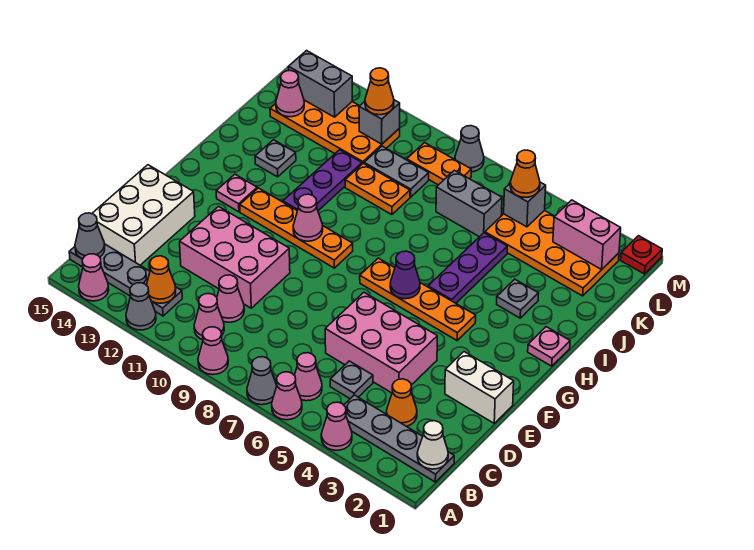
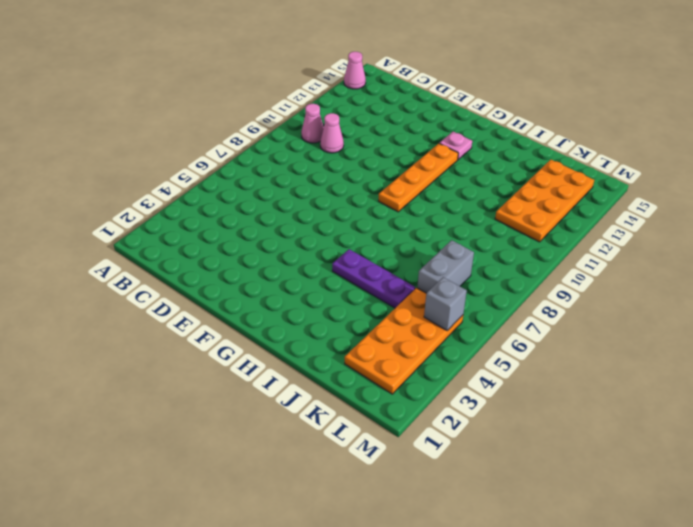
none -> pink 1x1 cone [321,402,352,450]
none -> pink 1x1 cone [272,372,302,420]
none -> grey 1x1 cone [247,357,277,405]
none -> pink 1x1 cone [198,327,228,375]

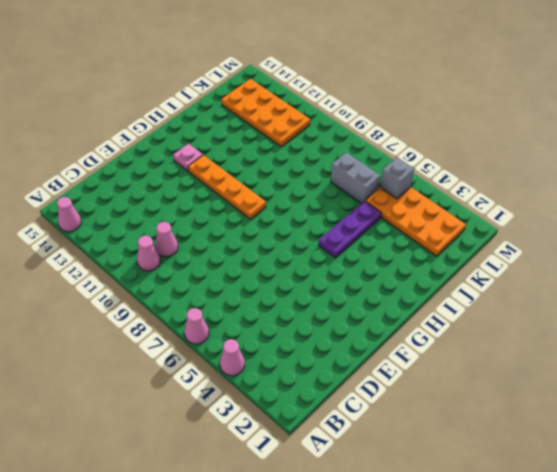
none -> grey 1x1 cone [247,357,277,405]
none -> pink 1x1 cone [198,327,228,375]
none -> grey 1x1 cone [126,283,156,330]
none -> grey 1x4 plate [344,395,454,482]

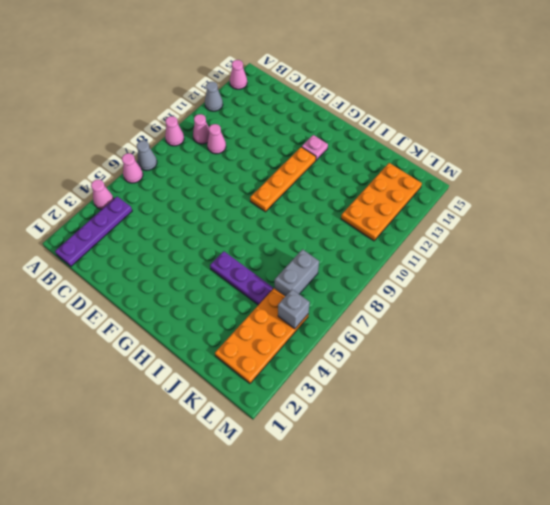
purple 1x4 plate [55,197,132,266] -> grey 1x4 plate [344,395,454,482]
none -> pink 1x1 cone [294,353,322,401]
none -> grey 1x4 plate [69,244,182,316]
none -> orange 1x1 cone [387,379,417,426]
none -> grey 1x1 plate [330,361,373,399]

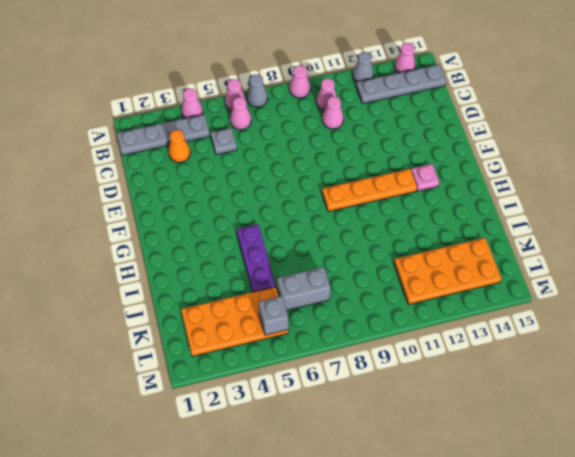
none -> white 2x3 brick [92,165,195,265]
none -> pink 2x3 brick [325,293,437,393]
none -> pink 2x3 brick [180,207,290,308]
none -> white 1x2 brick [445,352,514,423]

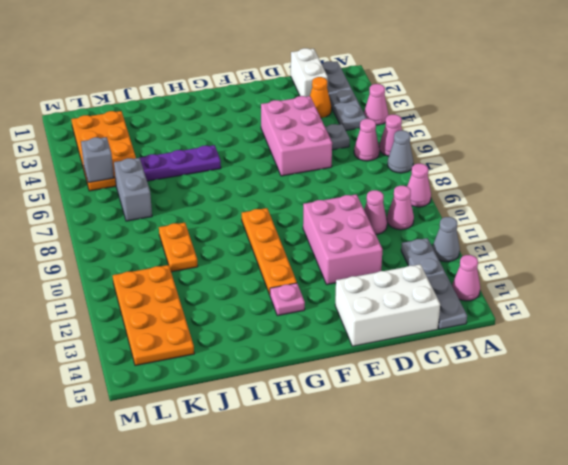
white 1x2 brick [291,48,328,97] -> white 1x2 brick moved to [445,352,514,423]
none -> orange 1x4 plate [360,258,476,340]
none -> pink 1x1 plate [528,327,570,366]
none -> purple 1x3 plate [283,150,362,211]
none -> grey 1x1 plate [497,279,538,318]

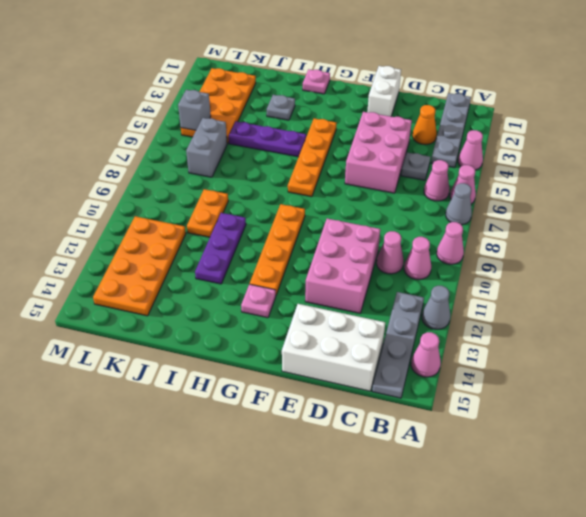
purple 1x3 plate [195,213,246,284] -> purple 1x3 plate turned to [283,150,362,211]
none -> grey 1x1 plate [255,140,296,177]
none -> grey 1x2 plate [364,146,429,197]
none -> orange 1x2 plate [407,143,471,185]
none -> red 1x1 plate [621,236,662,274]

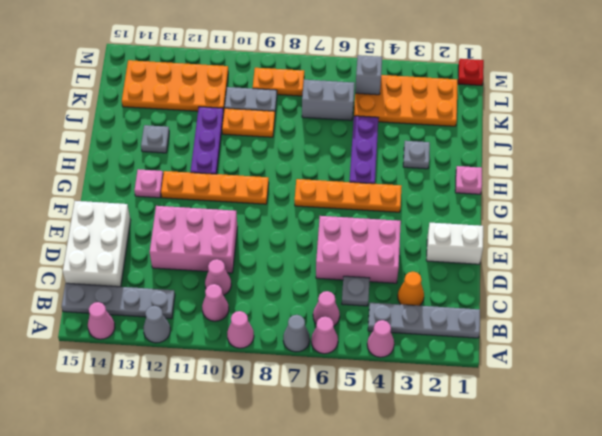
none -> grey 1x1 cone [455,126,484,172]
none -> white 1x1 cone [417,421,448,469]
none -> orange 1x1 cone [147,256,176,303]
none -> grey 1x1 cone [75,213,105,259]

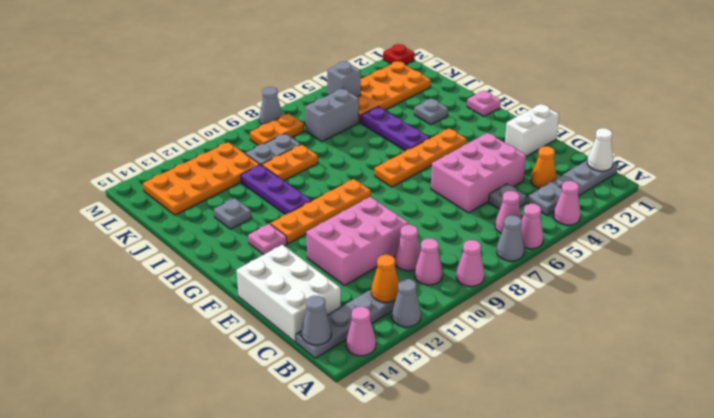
none -> purple 1x1 cone [390,251,420,299]
none -> pink 1x1 cone [293,194,323,241]
none -> pink 1x1 cone [276,71,304,117]
none -> pink 1x2 brick [553,200,621,270]

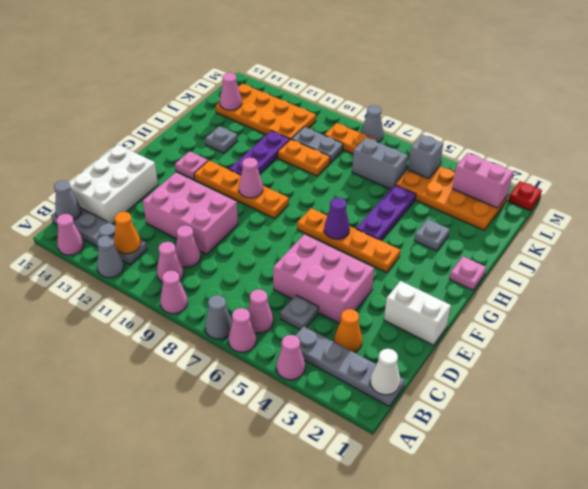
none -> grey 1x1 brick [359,100,400,144]
none -> grey 1x2 brick [288,51,352,117]
none -> orange 1x1 cone [510,150,540,197]
none -> orange 1x1 cone [365,68,394,115]

